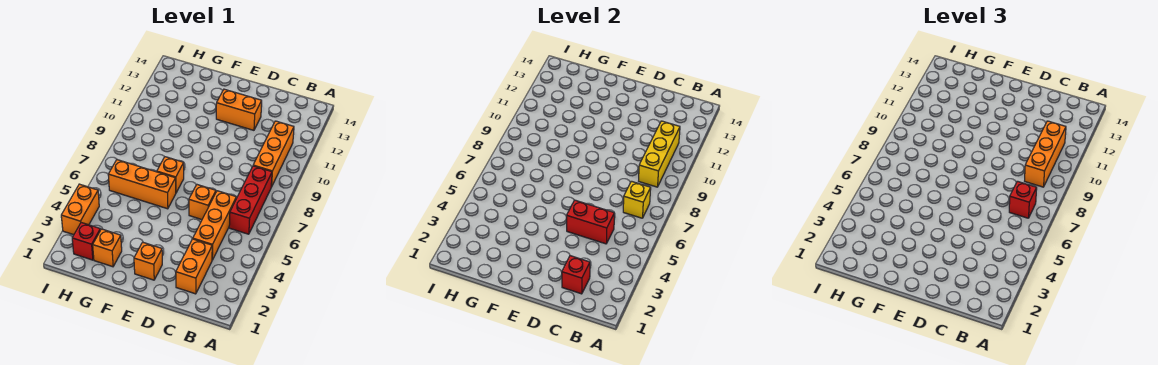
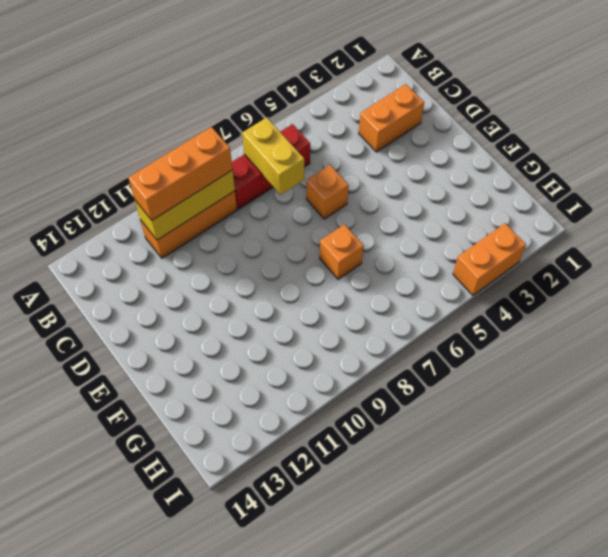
yellow 1x2 brick [242,118,304,195] -> yellow 1x1 brick [623,181,651,218]
none -> orange 1x3 brick [193,191,236,260]
none -> orange 1x2 brick [216,89,262,130]
none -> orange 1x1 brick [134,242,162,280]

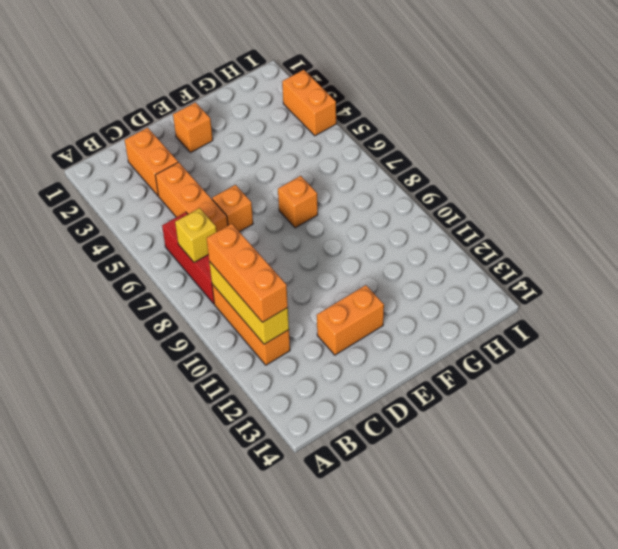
none -> orange 1x3 brick [108,160,176,209]
none -> orange 1x1 brick [93,229,122,267]
none -> red 1x1 brick [72,223,100,260]

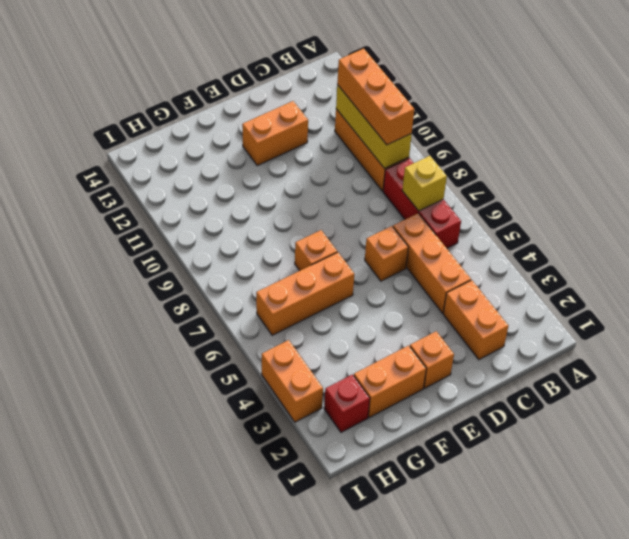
orange 1x2 brick [354,345,426,417] -> orange 1x1 brick [93,229,122,267]
none -> red 1x1 brick [562,256,590,294]
none -> red 1x2 brick [567,200,614,244]
none -> red 1x1 brick [1009,181,1037,218]

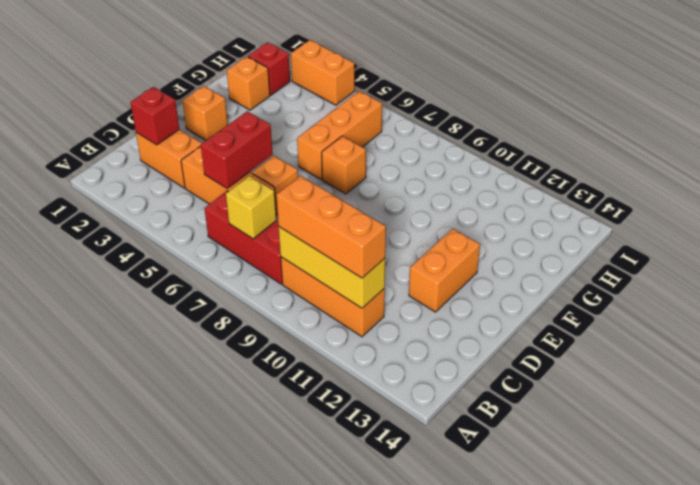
none -> red 1x1 brick [1009,181,1037,218]

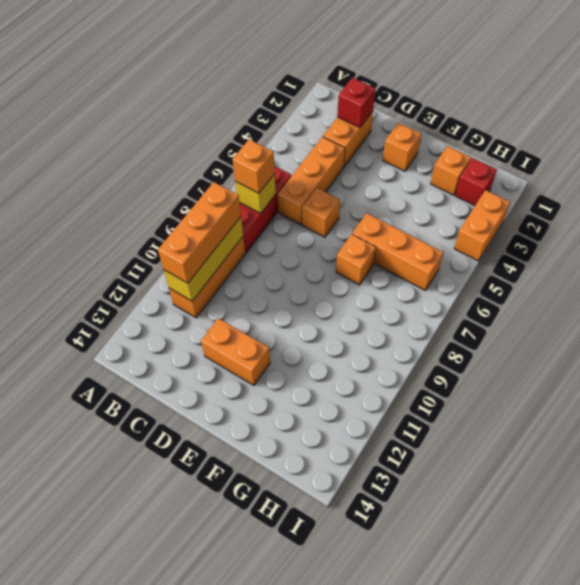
orange 1x1 brick [233,139,275,193] -> red 1x1 brick [1009,181,1037,218]
none -> red 1x2 brick [567,200,614,244]

